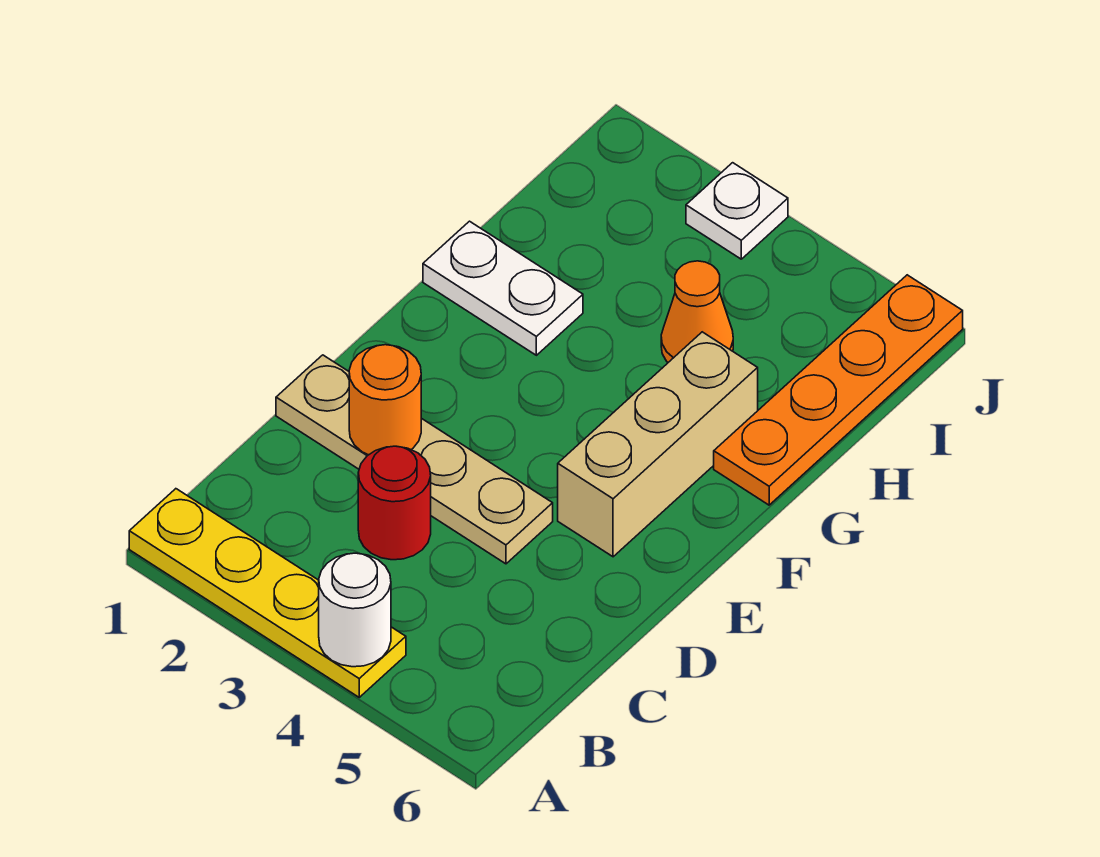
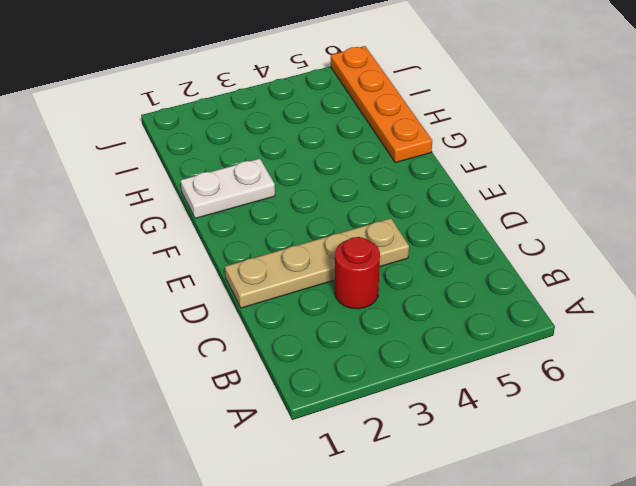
none -> yellow 1x4 plate [129,489,406,697]
none -> tan 1x3 brick [558,332,758,557]

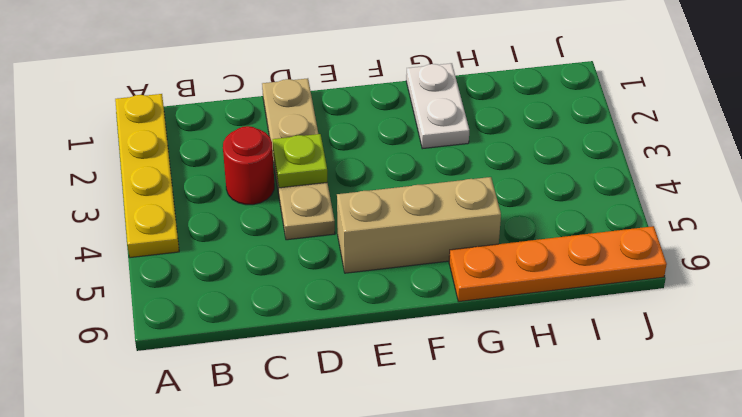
lime 1x1 plate [273,134,327,188] -> none
none -> orange 1x1 cone [661,261,733,362]
none -> white 1x1 plate [686,163,788,259]

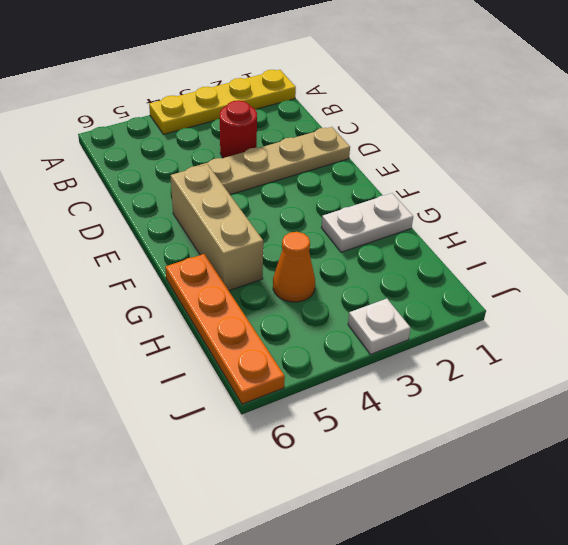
none -> white 1x1 round brick [319,553,391,667]
none -> orange 1x1 round brick [349,345,421,455]

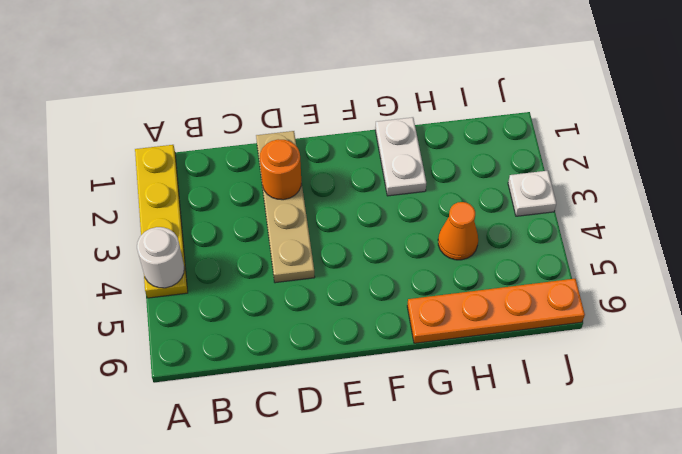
none -> red 1x1 round brick [358,446,431,560]
none -> tan 1x3 brick [558,332,758,557]

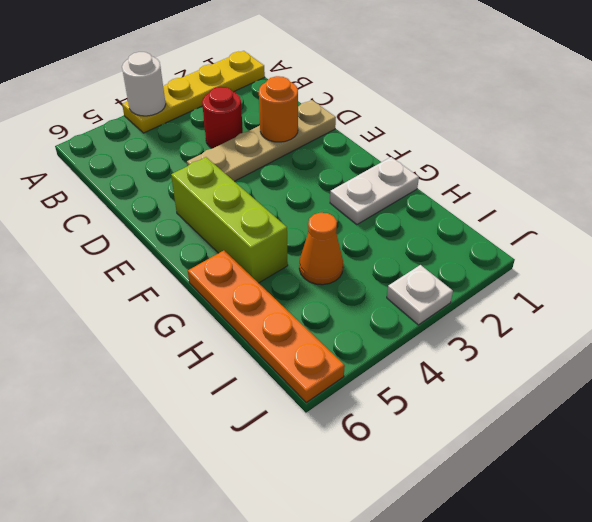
lime 1x3 brick [171,157,288,283] -> tan 1x3 brick [558,332,758,557]

